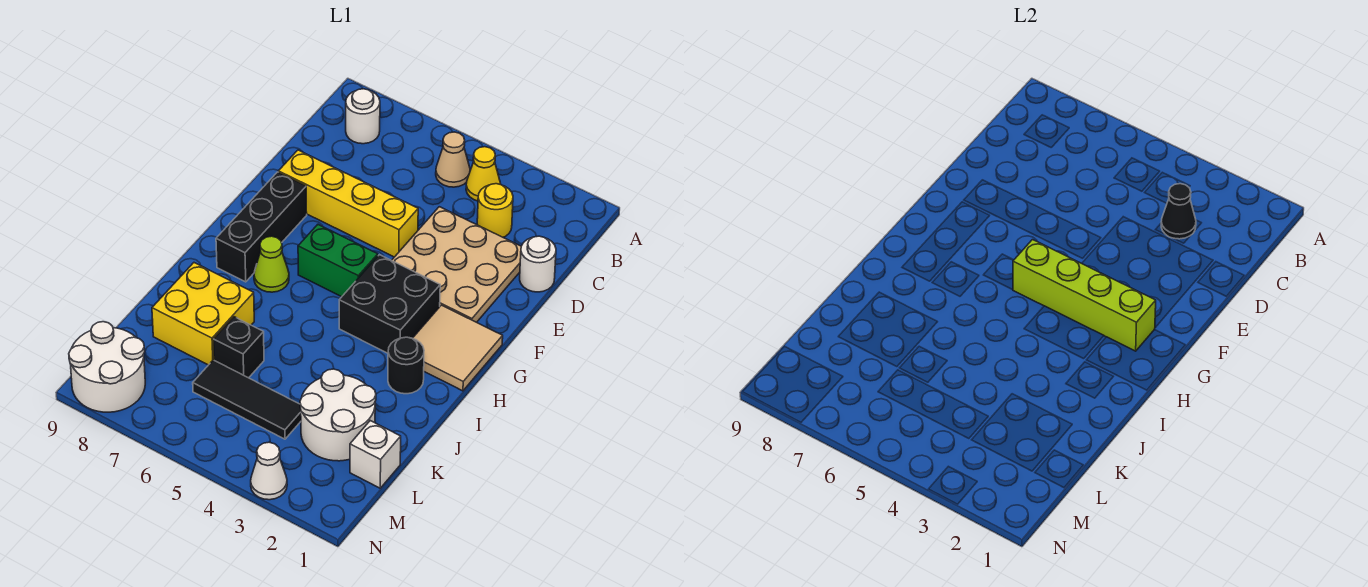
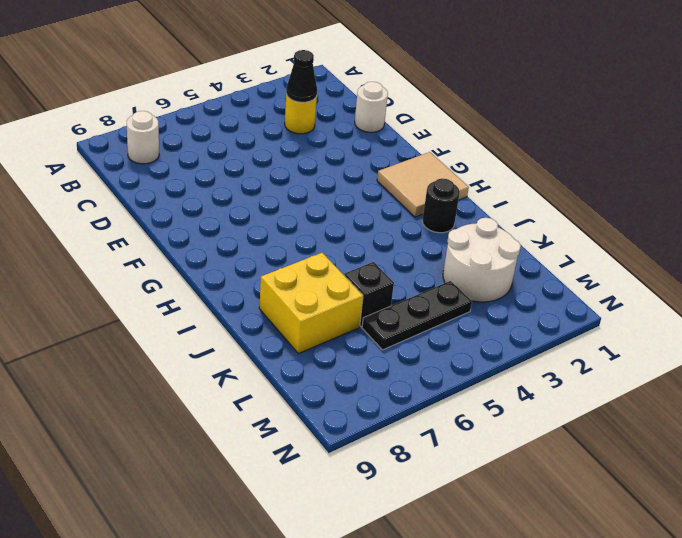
black 1x3 plate [362,281,472,350] -> black 1x3 tile [193,360,301,439]
none -> yellow 1x1 cone [466,147,501,201]
none -> tan 1x1 cone [436,132,470,187]
none -> tan 3x3 plate [392,207,521,322]

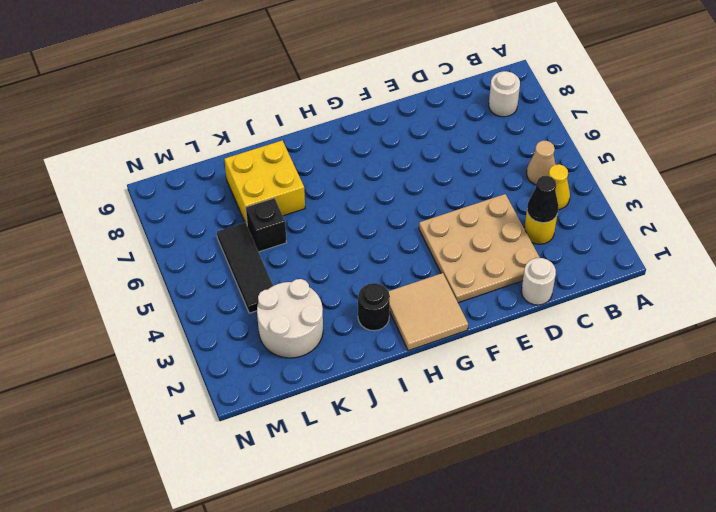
none -> yellow 1x4 brick [278,150,418,257]
none -> black 1x3 brick [216,172,307,282]
none -> black 2x2 brick [339,255,440,353]

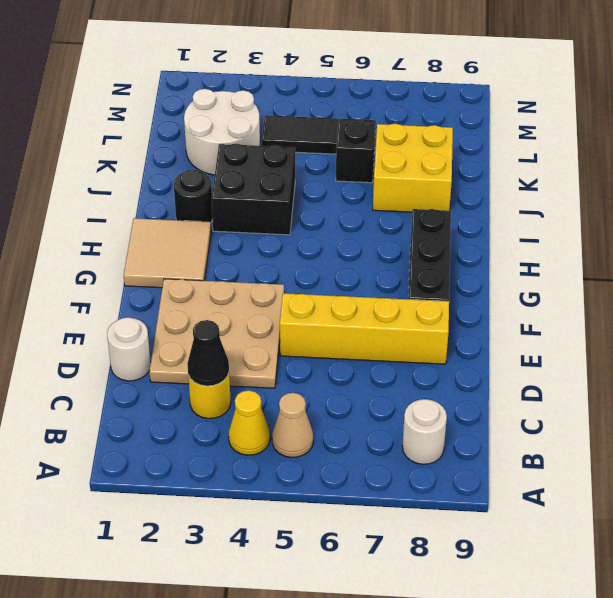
black 2x2 brick [211,144,295,235] -> black 2x2 brick moved to [339,255,440,353]
none -> green 1x2 brick [298,225,378,297]
none -> lime 1x1 cone [254,236,289,292]
none -> white 1x1 brick [350,421,401,488]

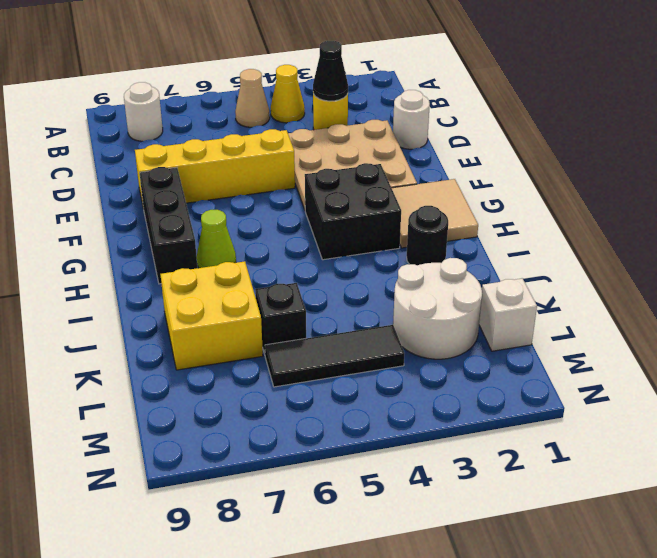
none -> green 1x2 brick [298,225,378,297]
none -> white 2x2 round brick [69,322,145,412]
none -> white 1x1 cone [251,442,287,500]

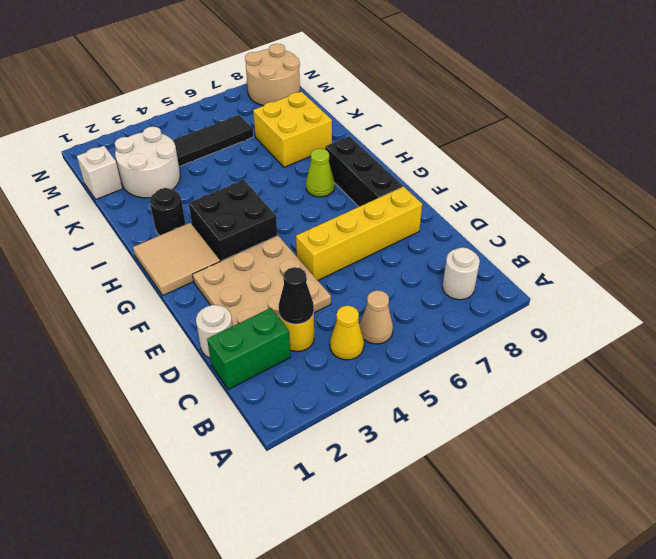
green 1x2 brick [207,308,290,389] -> green 1x2 brick moved to [298,225,378,297]
tan 2x2 round brick [245,44,300,106] -> white 2x2 round brick [69,322,145,412]
none -> black 1x1 brick [214,317,264,378]
none -> white 1x1 cone [251,442,287,500]
none -> lime 1x4 brick [1013,240,1156,351]

